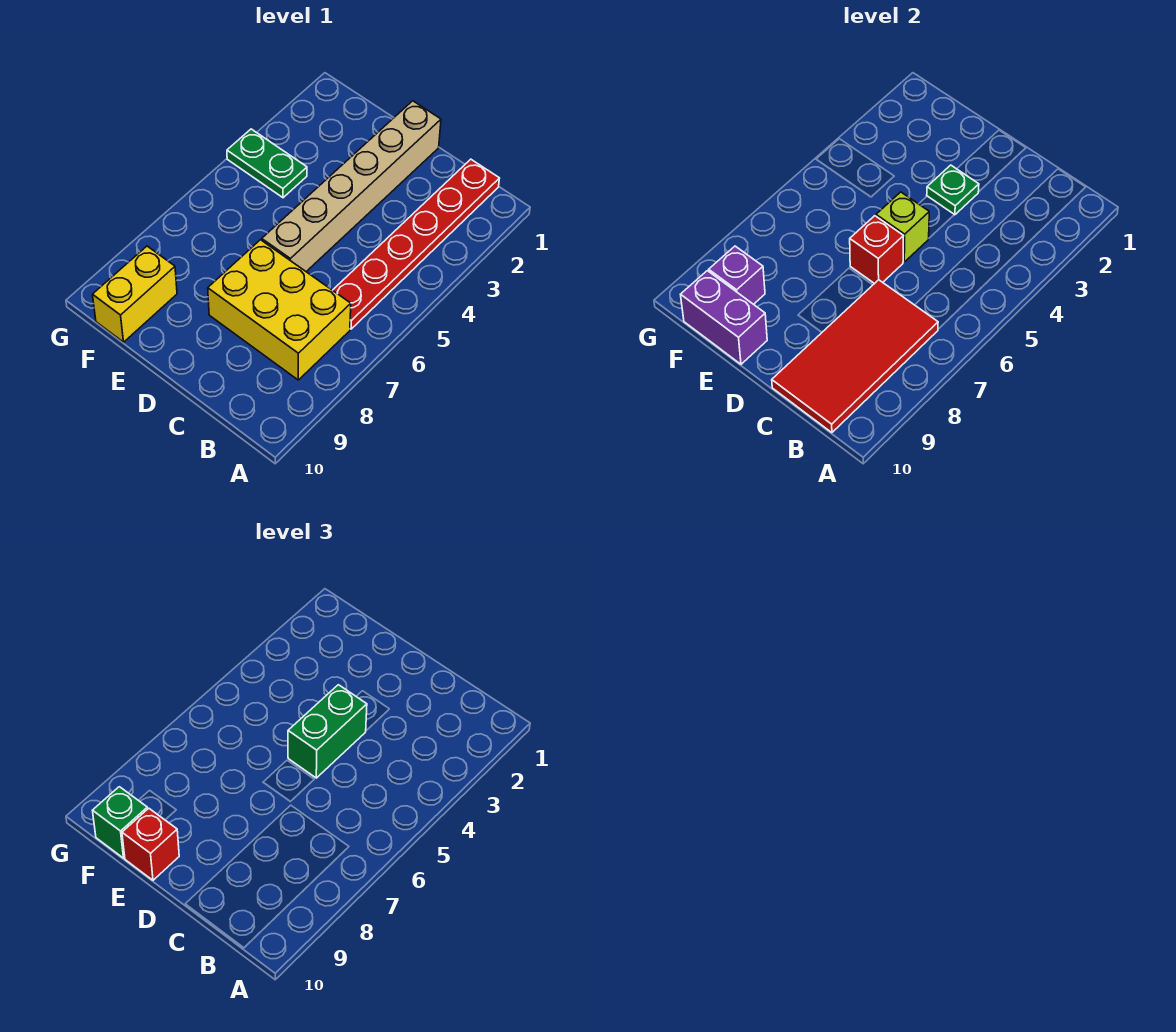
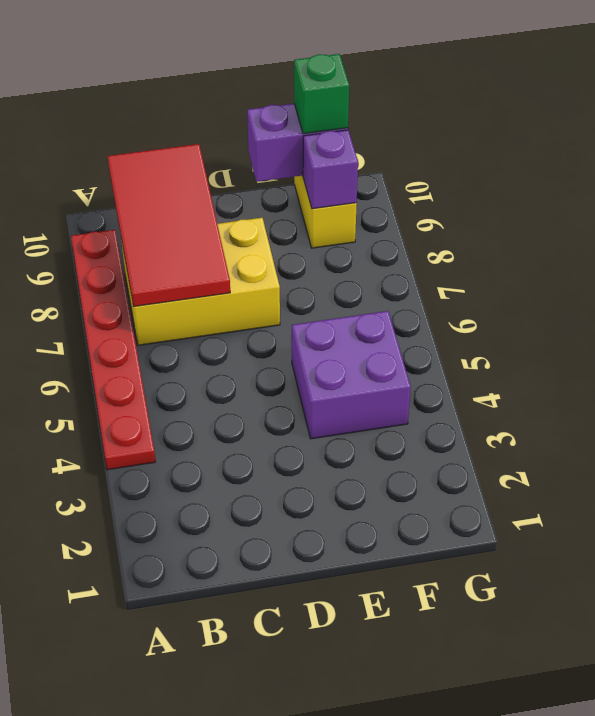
red 1x6 plate [71,230,155,470] -> red 1x6 plate moved to [333,159,500,329]
purple 2x2 brick [292,311,411,439] -> green 1x2 plate [227,129,307,198]
none -> tan 1x6 brick [262,101,441,272]
none -> green 1x1 plate [927,165,979,215]
none -> lime 1x1 brick [876,192,929,262]

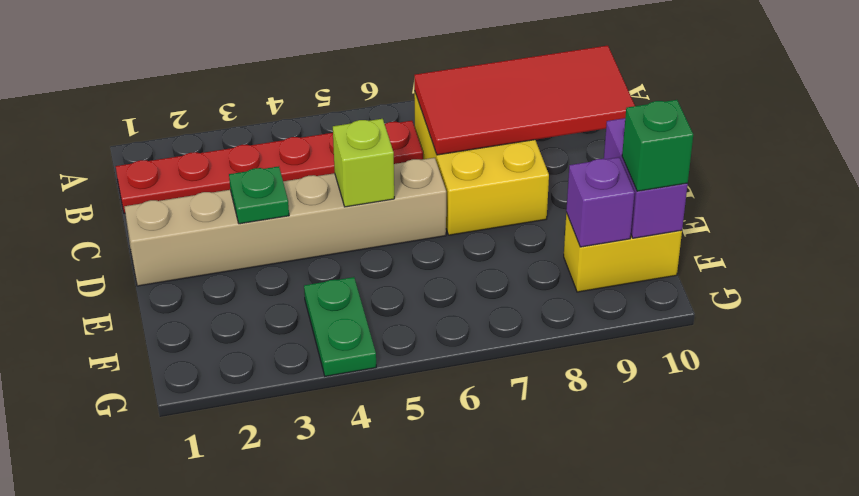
none -> red 1x1 brick [850,216,903,284]
none -> green 1x2 brick [288,685,367,778]
none -> red 1x1 brick [122,808,179,880]

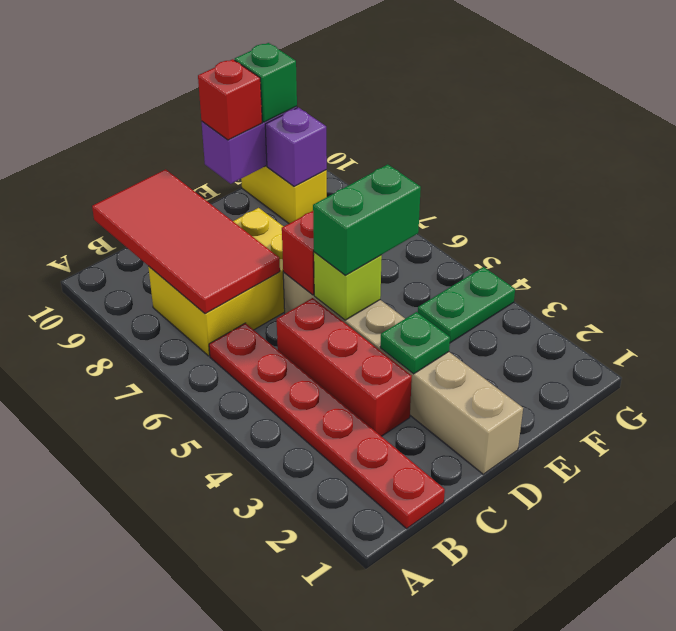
red 1x3 brick [277,298,412,436] -> none
green 1x2 brick [313,164,421,276] -> green 1x2 brick turned to [288,685,367,778]

